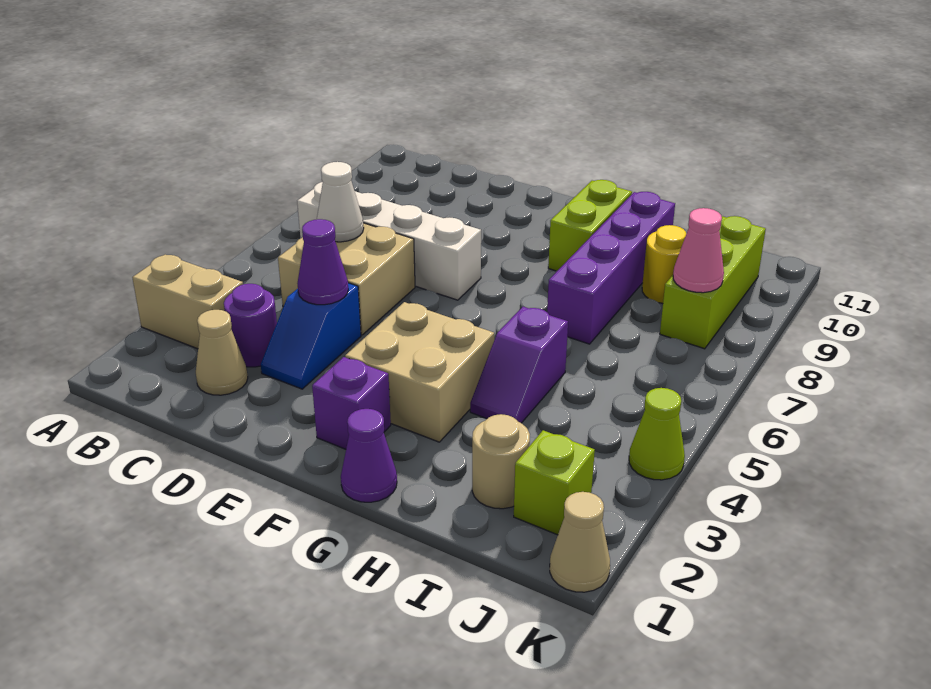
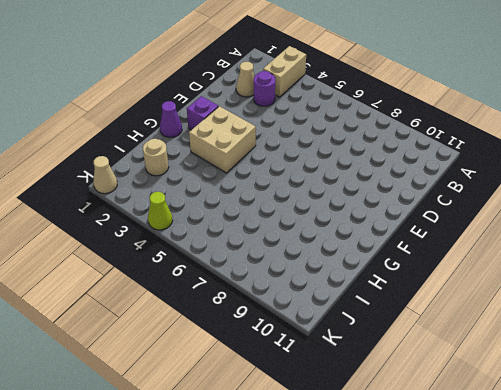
none -> white 1x4 brick [297,182,481,300]
none -> tan 2x2 brick [278,223,415,335]
none -> blue 1x2 slope [261,283,361,389]

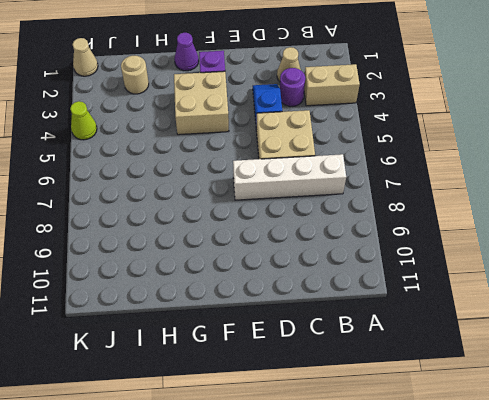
none -> lime 1x2 brick [548,180,632,271]
none -> purple 1x2 slope [470,307,568,423]
none -> purple 1x4 brick [547,192,675,344]

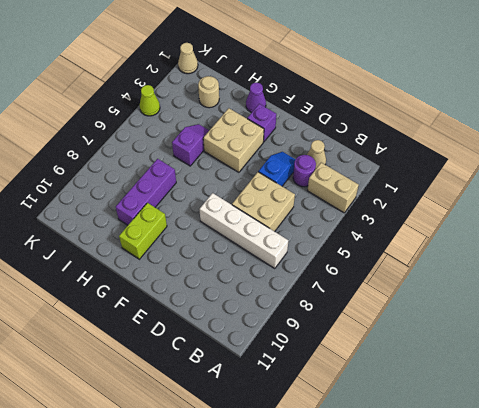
purple 1x3 brick [116,159,176,225] -> purple 1x4 brick [547,192,675,344]
none -> yellow 1x1 round brick [642,225,686,303]
none -> lime 1x1 brick [514,430,595,535]
none -> lime 1x3 brick [660,216,766,349]

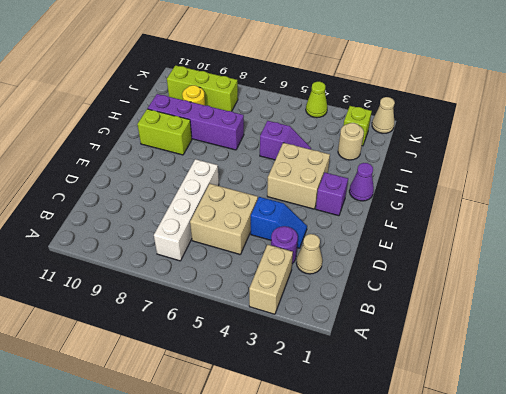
none -> white 1x1 cone [317,162,364,242]
none -> purple 1x1 cone [297,219,348,305]
none -> pink 1x1 cone [673,208,724,293]

